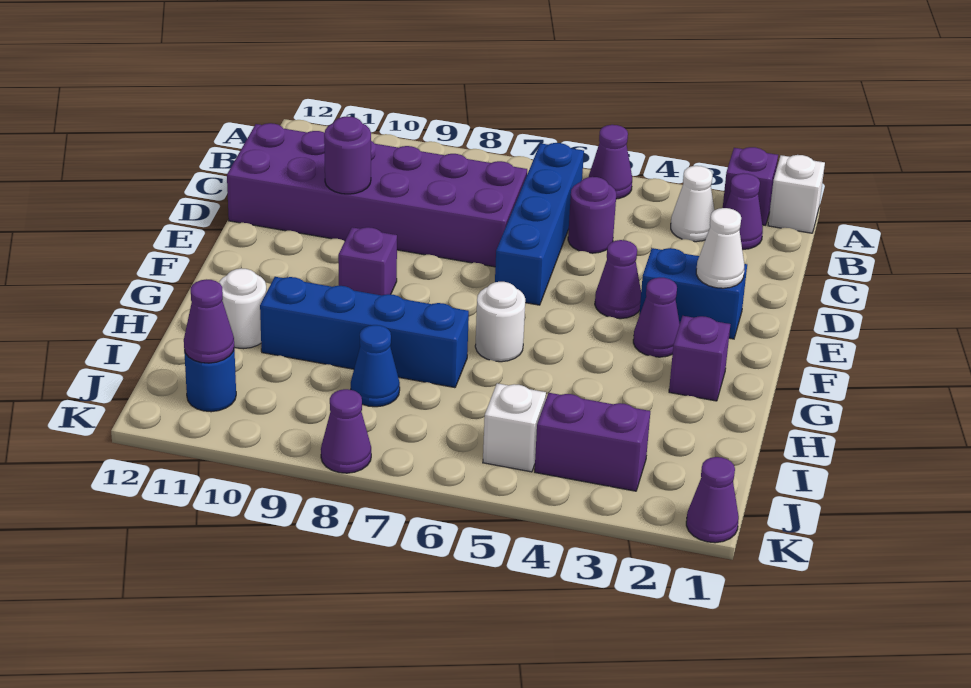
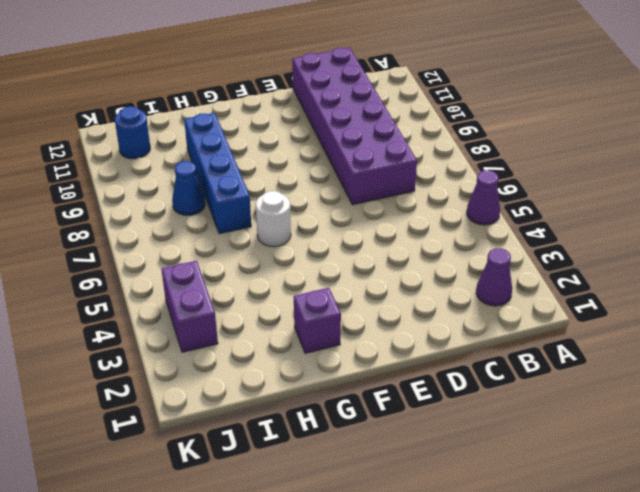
none -> white 1x1 brick [768,155,825,233]
none -> purple 1x1 brick [723,147,778,225]
none -> white 1x1 cone [671,166,714,242]

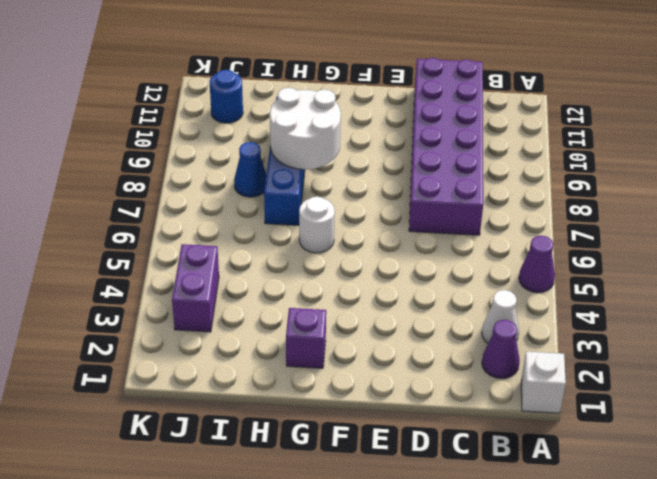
white 2x2 round brick [270,88,341,169] -> none
none -> purple 1x1 brick [723,147,778,225]
none -> blue 1x4 brick [495,143,584,305]
none -> purple 1x1 round brick [568,177,616,253]

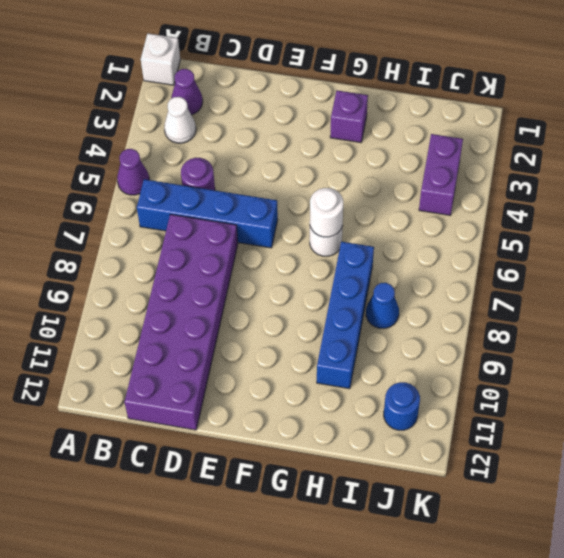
white 1x1 round brick [310,188,343,237] -> white 1x1 round brick moved to [219,268,266,349]
none -> purple 1x1 brick [723,147,778,225]
none -> blue 1x2 brick [639,248,747,339]
none -> purple 1x1 cone [595,240,641,319]

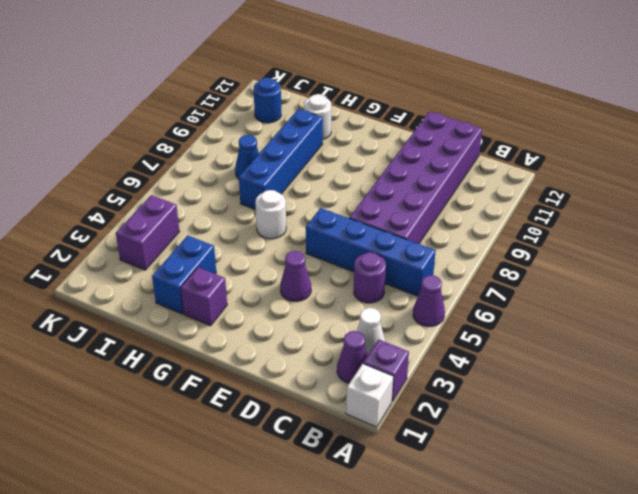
blue 1x2 brick [152,235,216,314] -> blue 1x2 brick moved to [639,248,747,339]
none -> purple 1x1 cone [633,278,680,357]
none -> purple 1x1 brick [338,227,397,295]
none -> white 1x1 brick [483,383,546,472]

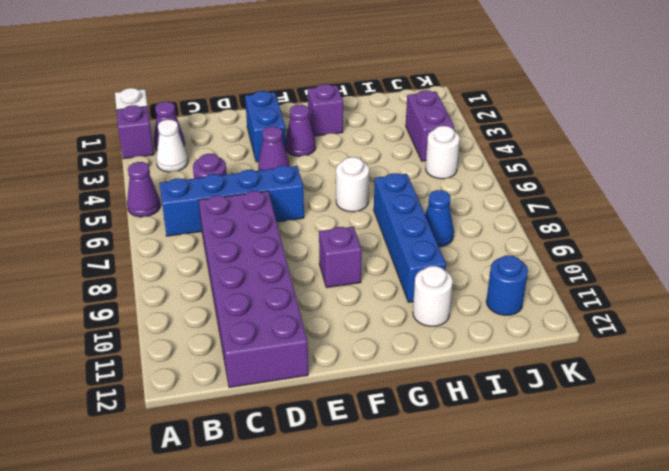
white 1x1 round brick [426,126,460,179] -> white 1x1 brick [483,383,546,472]
none -> purple 1x1 cone [686,457,739,543]
none -> purple 1x1 cone [321,389,371,473]
none -> purple 1x1 round brick [324,116,371,194]

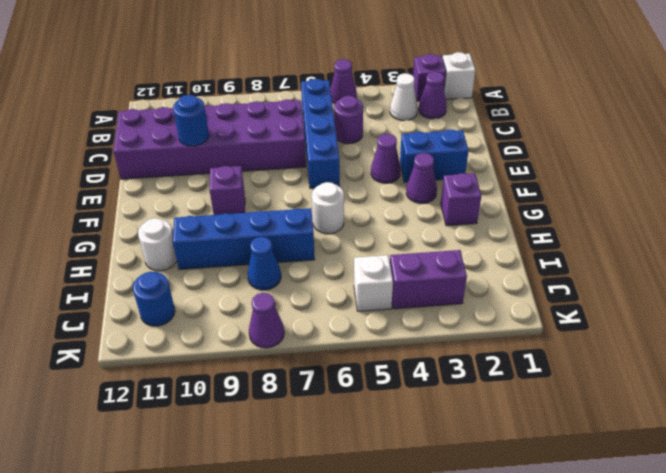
blue 1x1 round brick [173,95,209,146] -> purple 1x1 round brick [324,116,371,194]
none -> purple 1x1 cone [686,457,739,543]
none -> white 1x1 cone [696,208,745,288]
none -> purple 1x1 cone [184,279,234,363]

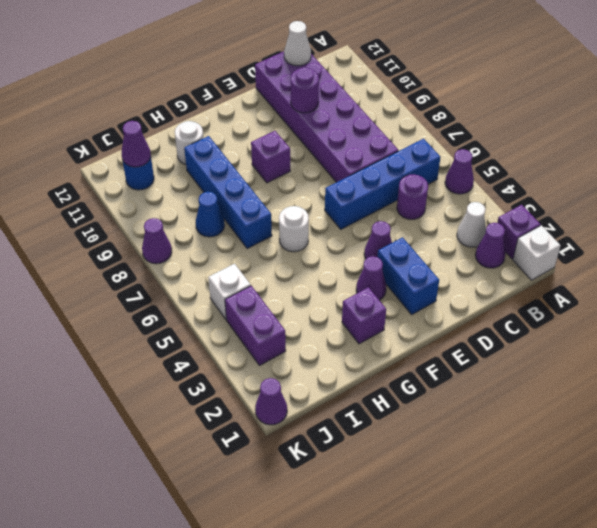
white 1x1 cone [284,21,311,66] -> white 1x1 cone moved to [696,208,745,288]

